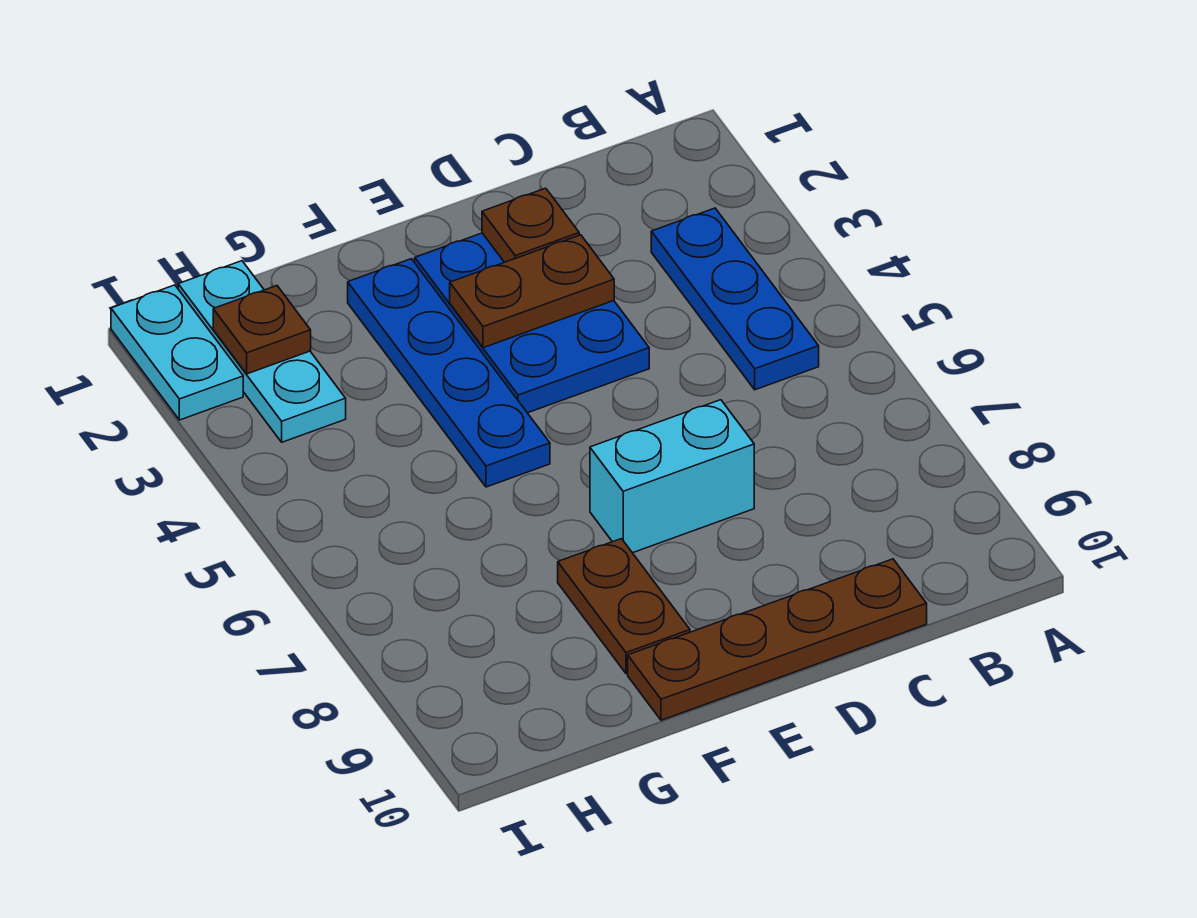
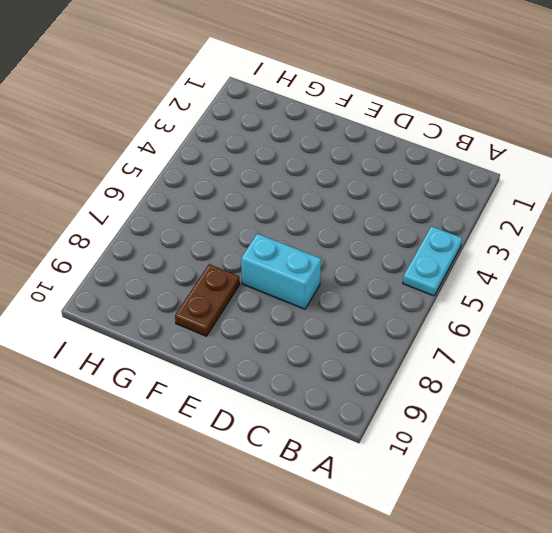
cyan 1x2 plate [403,226,462,296] -> cyan 1x2 plate moved to [111,285,243,420]
none -> blue 1x3 plate [651,208,819,390]
none -> brown 1x4 plate [628,559,927,720]

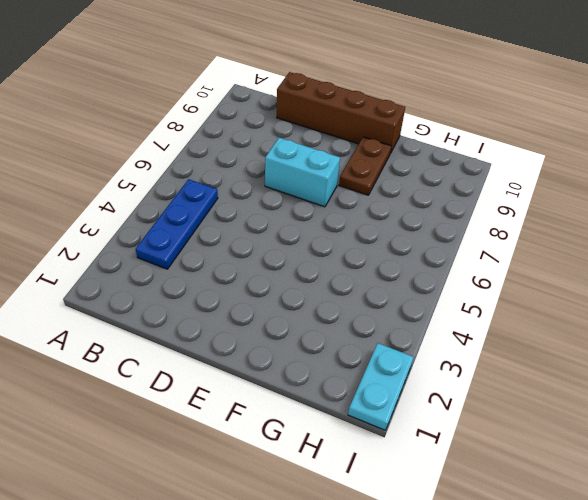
brown 1x4 brick [277,72,405,153] -> brown 1x4 plate [628,559,927,720]
none -> blue 2x3 plate [415,233,649,413]
none -> blue 1x4 plate [348,259,550,487]

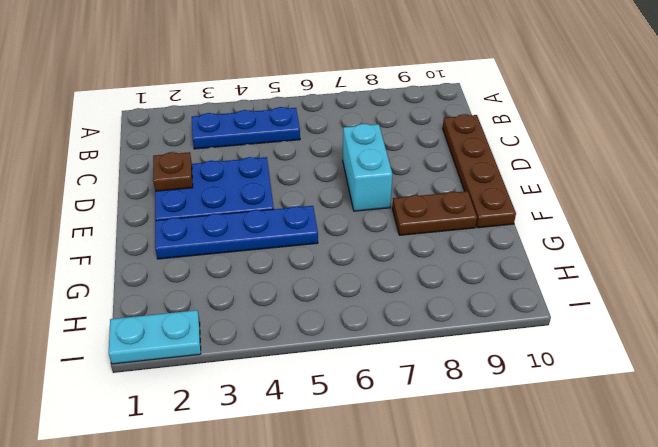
none -> cyan 1x3 plate [178,261,346,442]
none -> brown 1x2 plate [450,235,614,348]

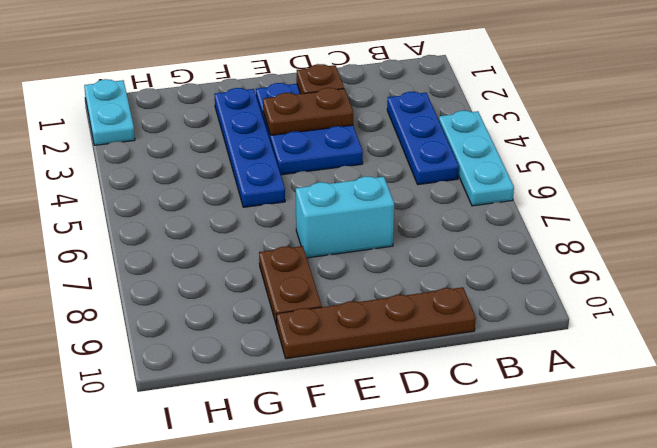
cyan 1x3 plate [439,111,514,206] -> cyan 1x3 plate moved to [178,261,346,442]
none -> brown 1x1 plate [213,286,311,374]

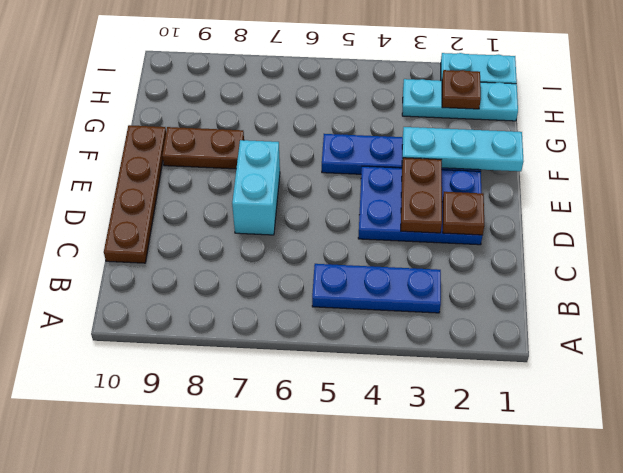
cyan 1x3 plate [402,127,523,171] -> none

